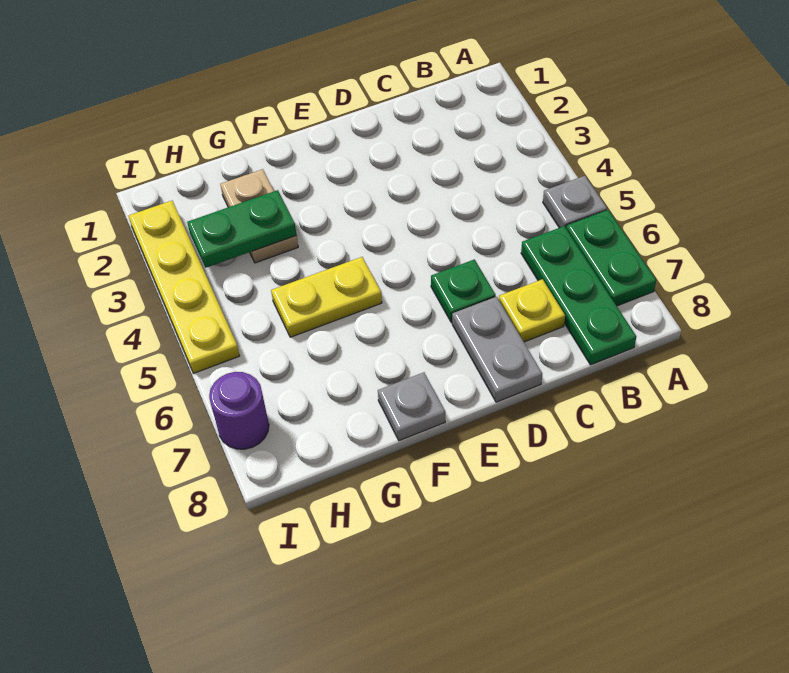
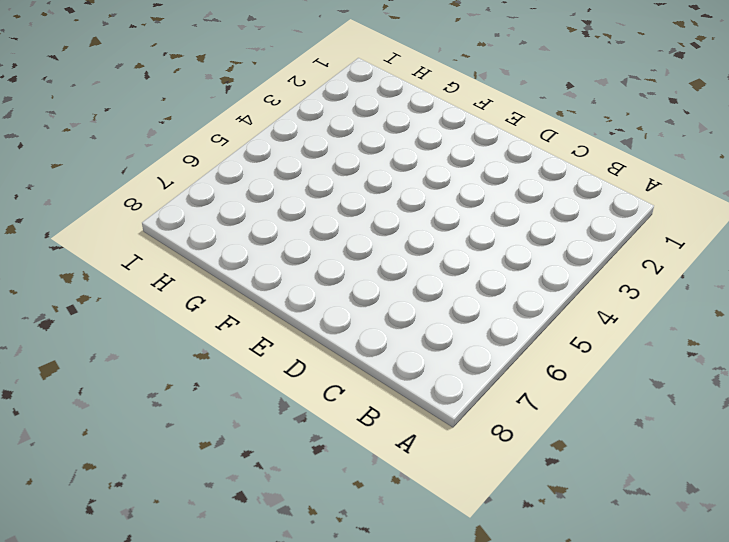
none -> grey 1x1 plate [543,176,607,228]
none -> green 1x2 plate [566,210,656,306]
none -> green 1x3 plate [521,226,636,365]

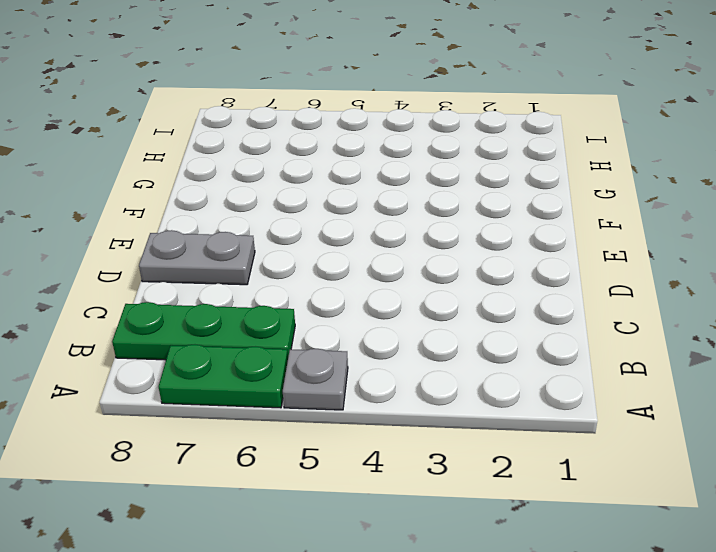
none -> yellow 1x1 plate [499,279,565,342]
none -> green 1x1 plate [431,259,496,323]
none -> yellow 1x2 plate [271,257,382,337]

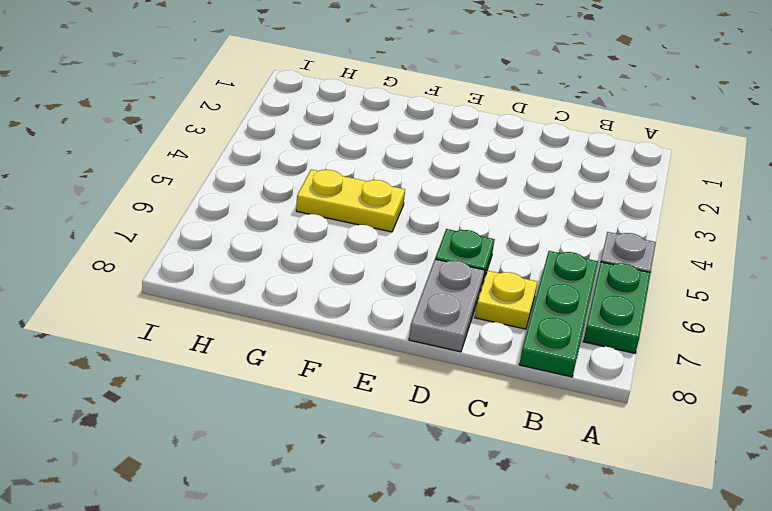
none -> grey 1x1 plate [378,372,445,441]
none -> tan 1x2 plate [220,169,298,263]
none -> yellow 1x4 plate [129,201,240,373]

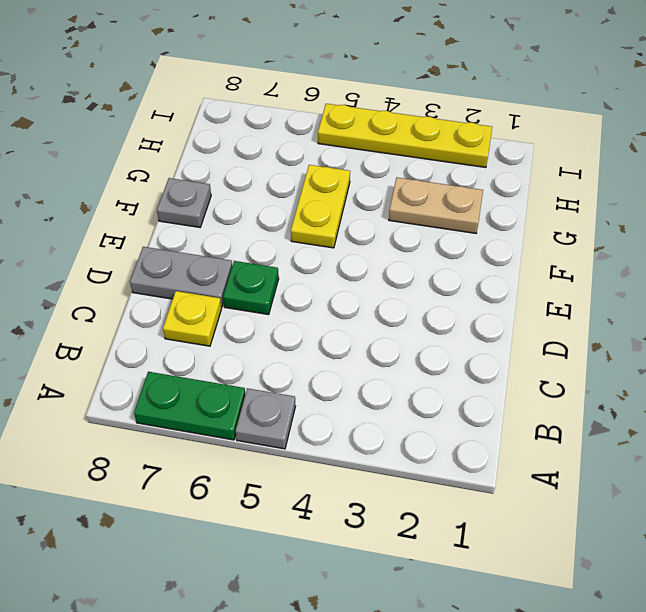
none -> green 1x3 plate [521,226,636,365]
none -> purple 1x1 round brick [209,372,269,449]
none -> green 1x2 plate [187,190,297,268]

